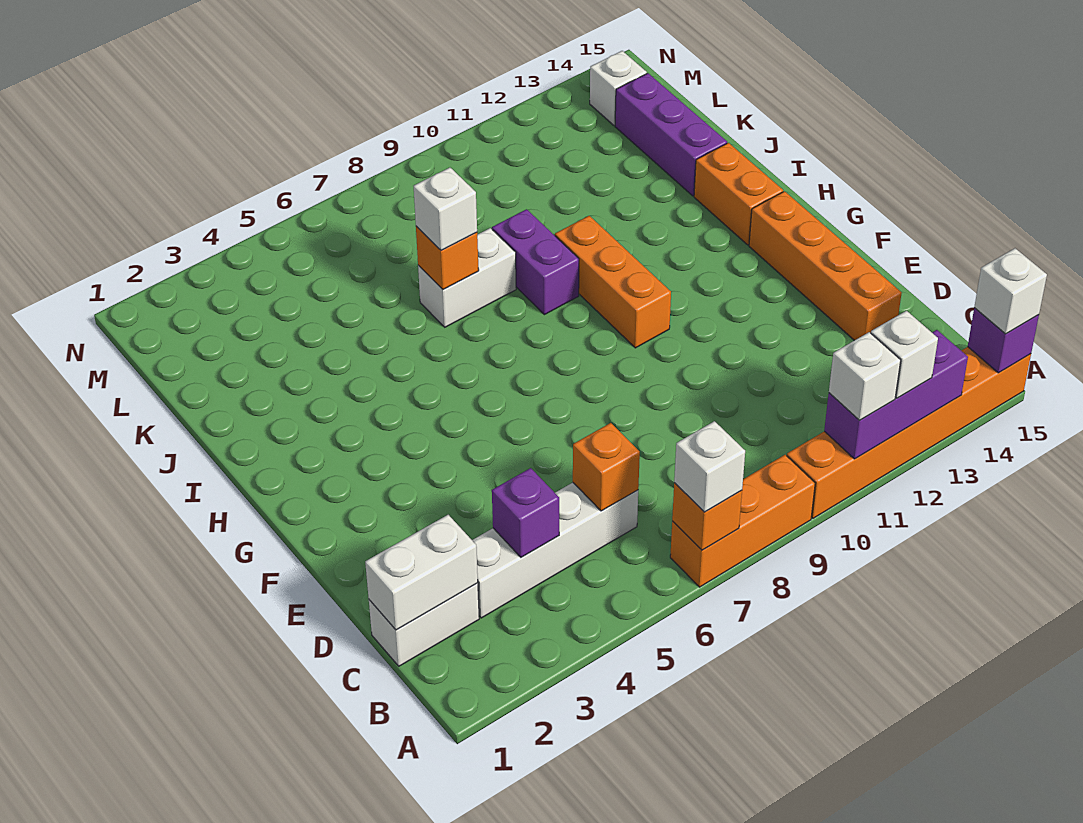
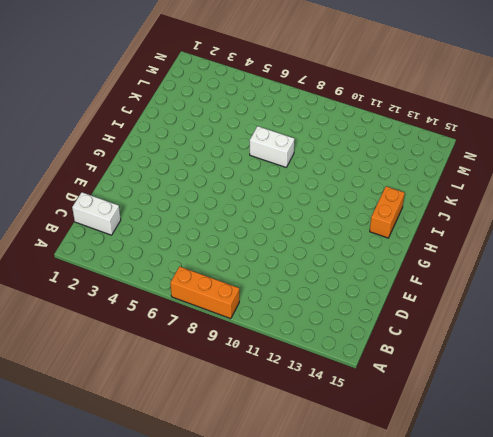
none -> orange 1x6 brick [787,347,1031,518]
none -> white 1x4 brick [472,483,638,618]
none -> orange 1x4 brick [749,191,902,340]

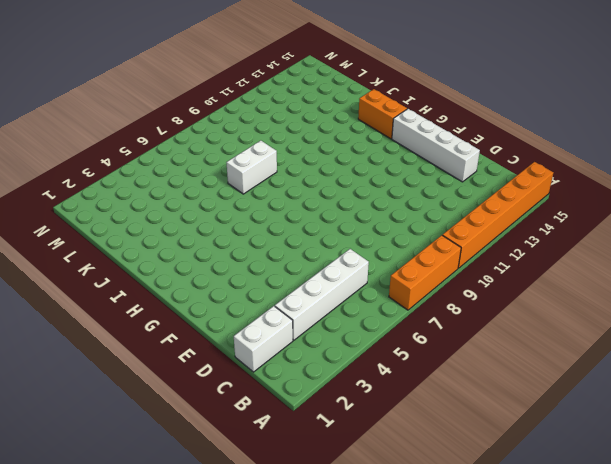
white 1x4 brick [392,109,480,182] -> orange 1x4 brick [749,191,902,340]
none -> orange 1x3 brick [555,216,671,348]
none -> purple 1x2 brick [492,209,579,315]
none -> purple 1x3 brick [615,73,727,196]

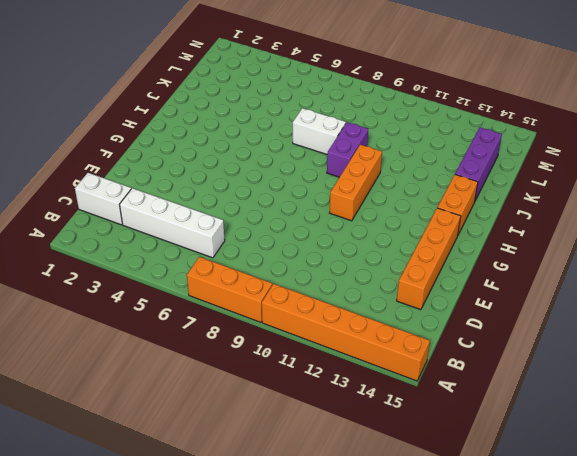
none -> white 1x1 brick [590,51,647,126]
none -> orange 1x1 brick [672,483,742,550]
none -> purple 1x3 brick [824,330,968,459]

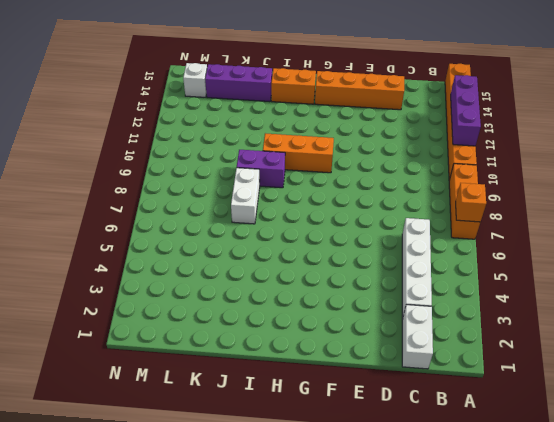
none -> purple 1x1 brick [968,308,1039,373]
none -> white 1x2 brick [365,515,478,630]
none -> purple 1x1 brick [492,468,559,557]

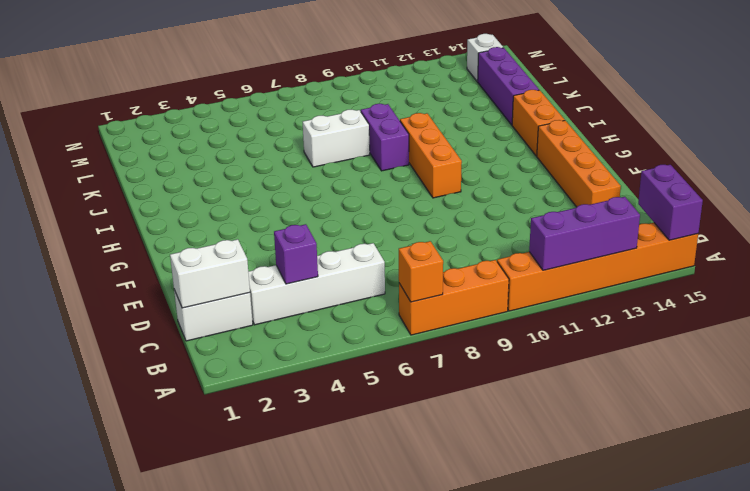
purple 1x2 brick [638,165,703,240] -> purple 1x1 brick [968,308,1039,373]
none -> orange 1x1 brick [573,423,640,511]
none -> orange 1x1 brick [416,226,479,289]
none -> white 1x1 brick [674,421,745,512]

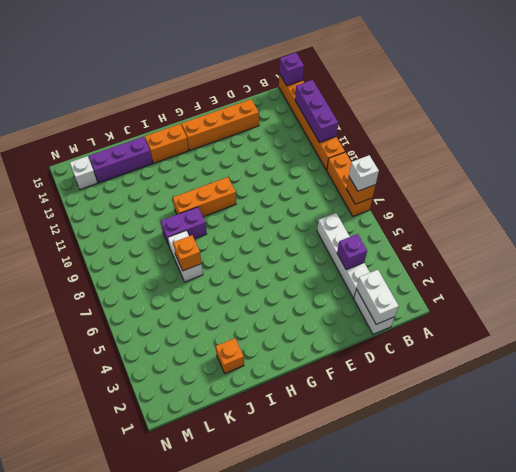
orange 1x1 brick [216,338,244,373] -> orange 1x1 brick moved to [573,423,640,511]
none -> white 1x1 brick [829,332,901,420]
none -> white 1x1 brick [871,311,938,398]
none -> white 1x1 brick [974,248,1047,334]

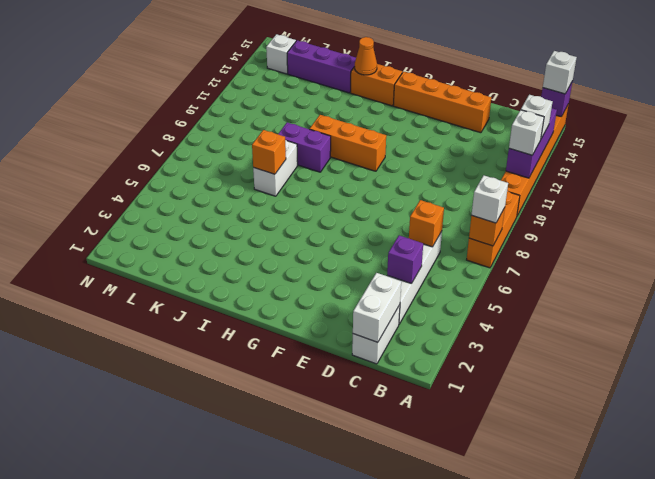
orange 1x1 cone [355,37,377,75] -> none
none -> white 1x1 brick [414,168,477,251]

